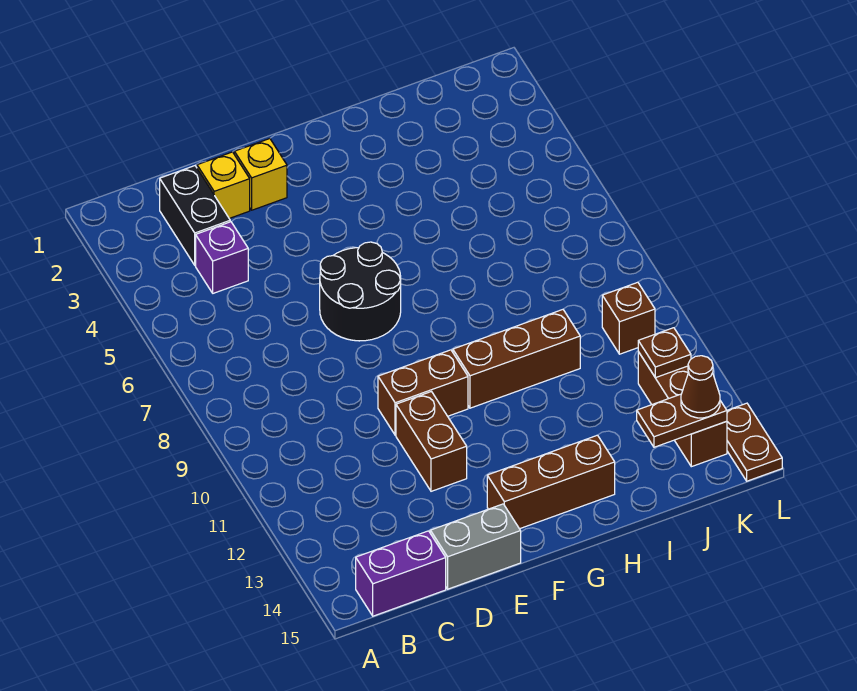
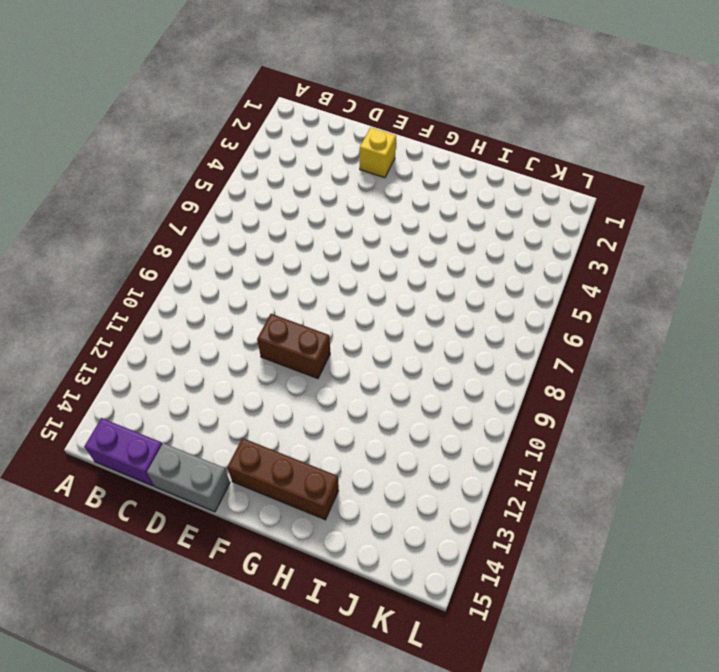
none -> black 1x2 brick [160,166,230,265]
none -> purple 1x1 brick [196,222,248,293]
none -> yellow 1x1 brick [197,152,250,218]

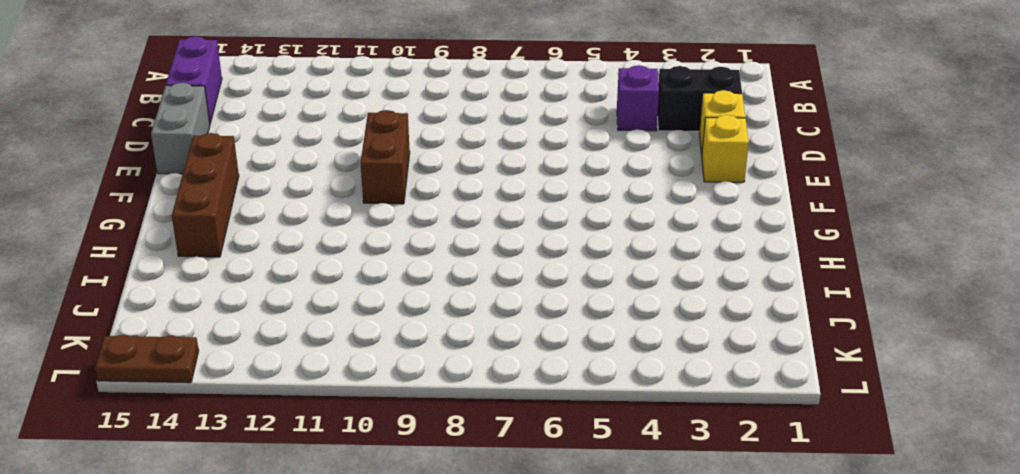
none -> black 2x2 round brick [320,242,401,341]
none -> brown 1x2 brick [396,392,467,491]
none -> brown 1x3 brick [453,310,580,408]

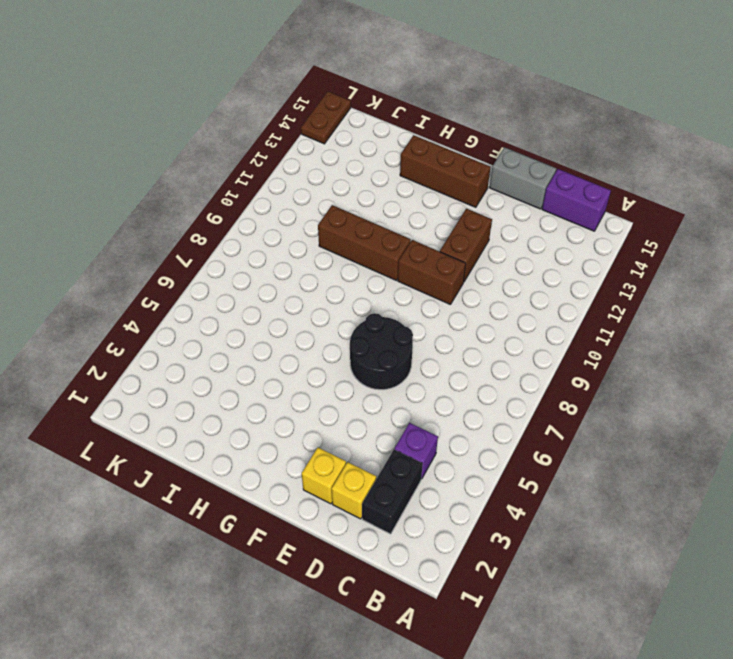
none -> brown 1x1 brick [602,282,655,354]
none -> brown 1x3 brick [638,352,727,467]
none -> brown 1x2 plate [637,394,727,447]

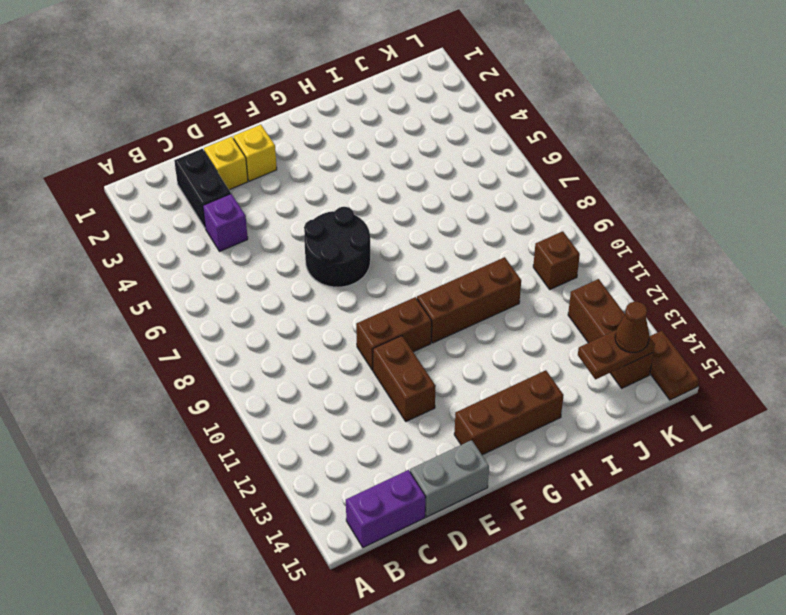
none -> brown 1x1 plate [638,328,691,378]

